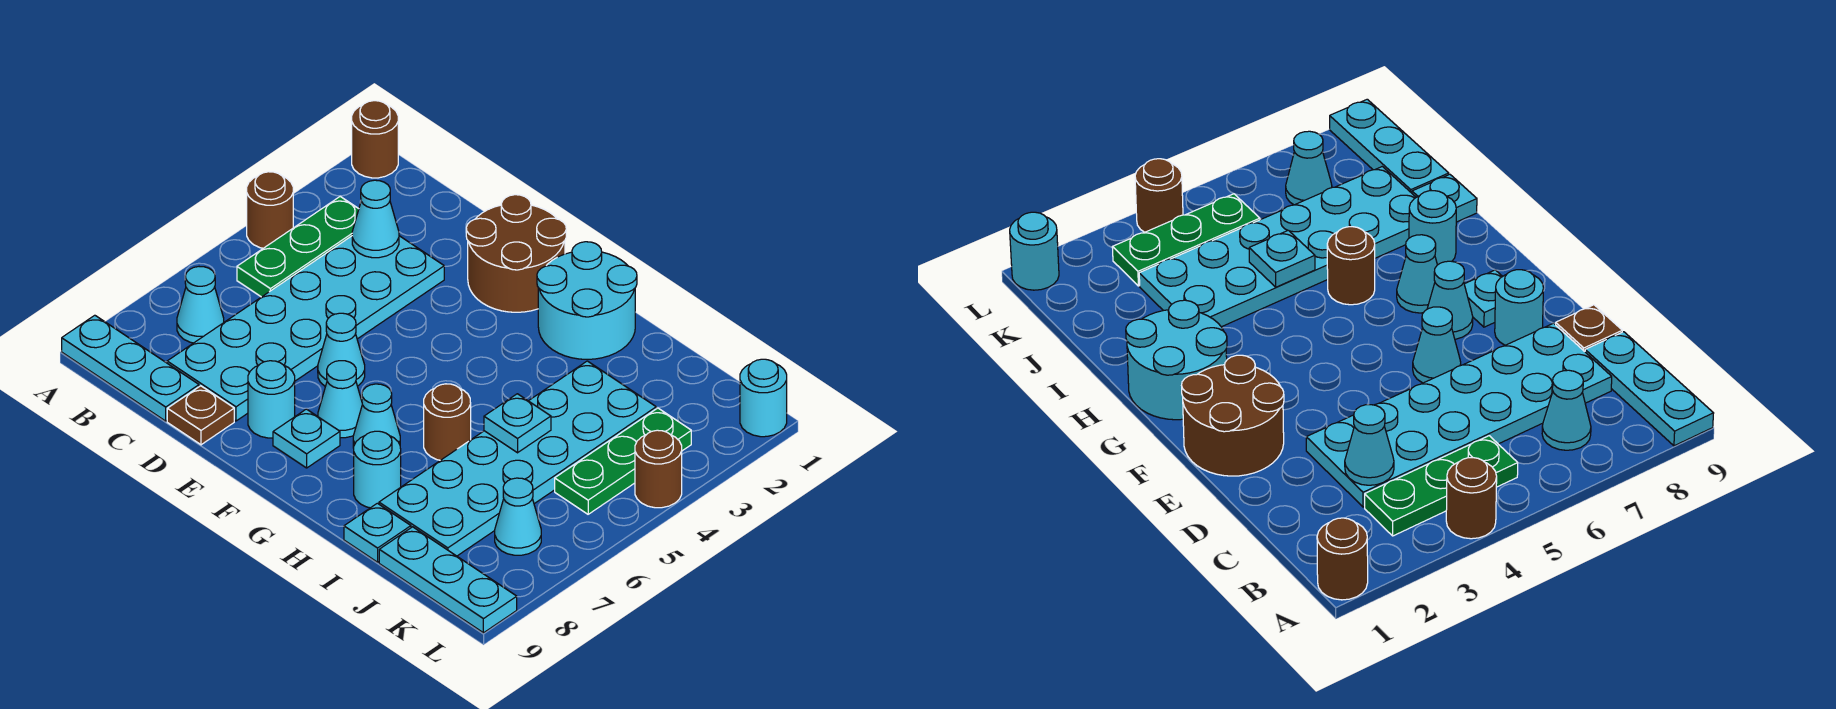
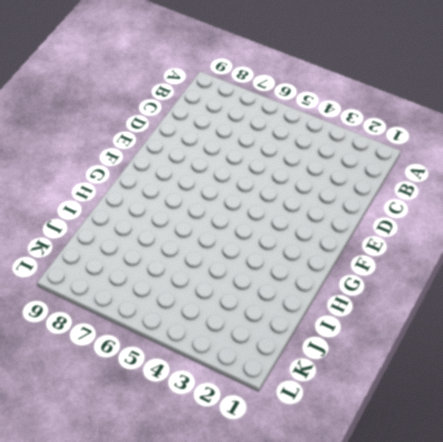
none -> brown 1x1 round brick [352,101,398,178]
none -> brown 1x1 round brick [247,172,293,248]
none -> cyan 1x3 plate [62,315,199,421]

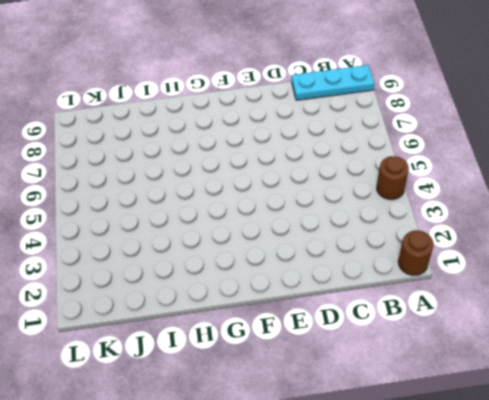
none -> green 1x3 plate [237,197,359,297]
none -> cyan 1x1 cone [177,267,224,343]
none -> cyan 2x6 plate [167,236,444,421]

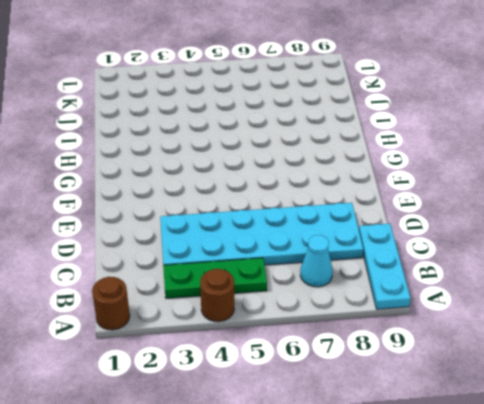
none -> brown 1x1 plate [167,386,234,445]
none -> brown 2x2 round brick [466,195,566,312]
none -> cyan 1x1 cone [318,313,365,386]

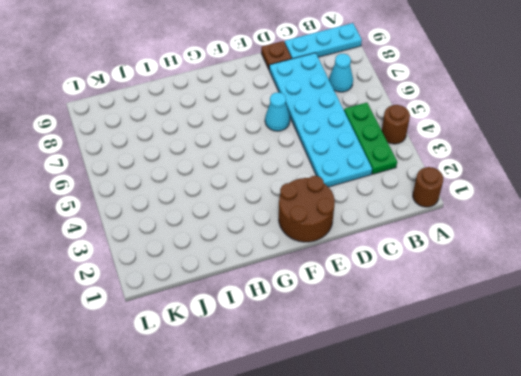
none -> cyan 1x1 round brick [248,361,295,438]
none -> cyan 1x1 cone [318,361,362,438]
none -> cyan 1x1 plate [273,409,340,468]

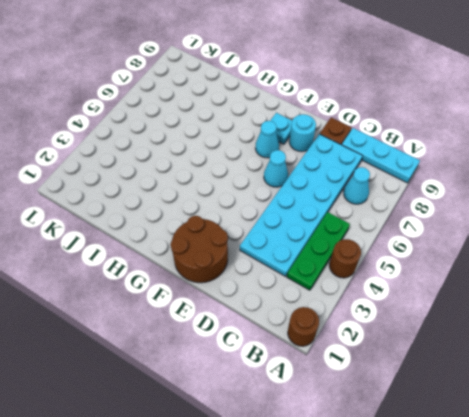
none -> cyan 2x2 round brick [537,242,637,359]
none -> cyan 1x1 cone [353,384,400,448]
none -> brown 1x1 round brick [424,384,471,460]

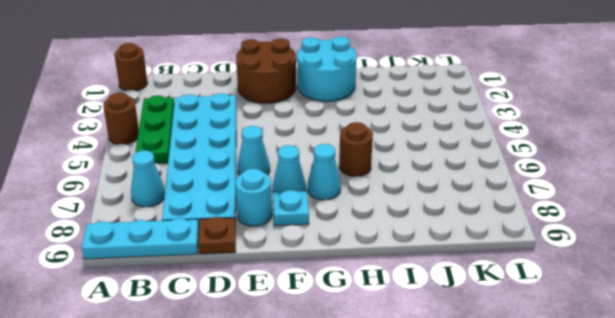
none -> cyan 1x1 round brick [354,431,401,508]
none -> cyan 2x6 plate [379,361,656,556]
none -> cyan 1x1 plate [344,503,411,562]

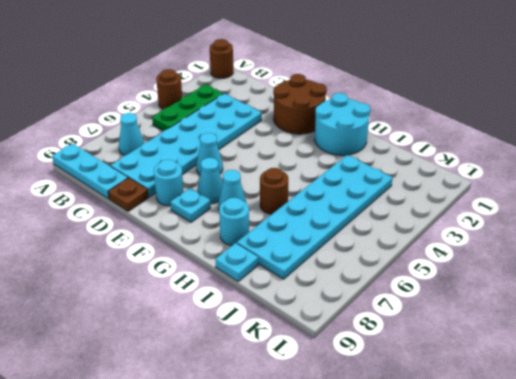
none -> cyan 1x3 plate [379,527,517,633]
none -> green 1x3 plate [555,408,691,514]
none -> cyan 1x1 cone [495,478,541,555]

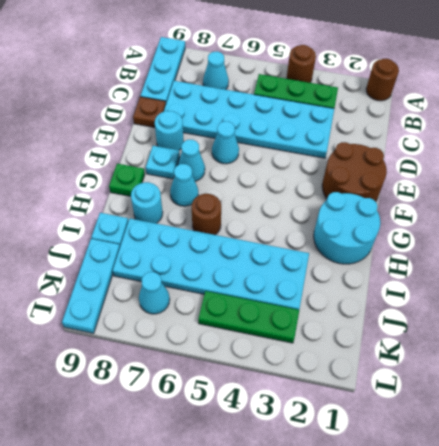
green 1x1 plate [109,164,145,196] -> none
none -> cyan 1x1 round brick [740,359,787,437]
none -> brown 1x1 round brick [635,430,682,508]
none -> cyan 1x1 cone [352,180,399,258]

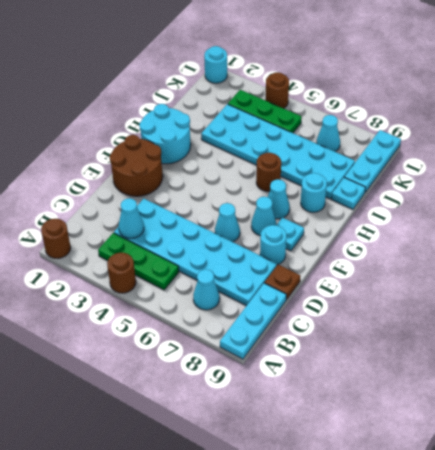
none -> cyan 1x1 plate [484,394,551,453]

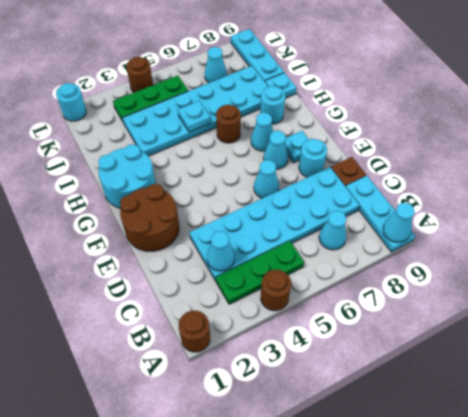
cyan 1x1 cone [383,203,415,242] -> none

